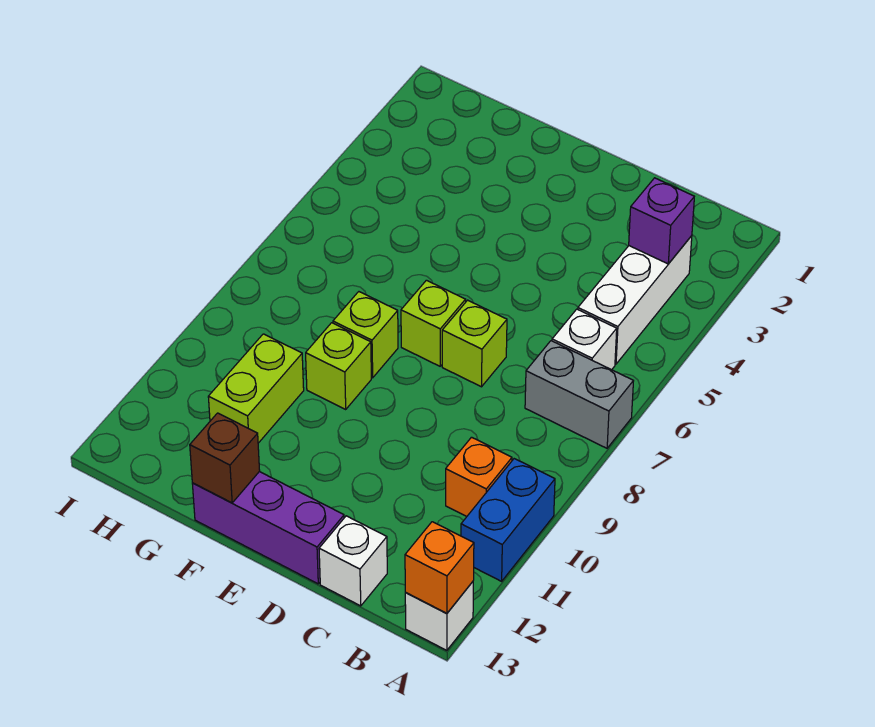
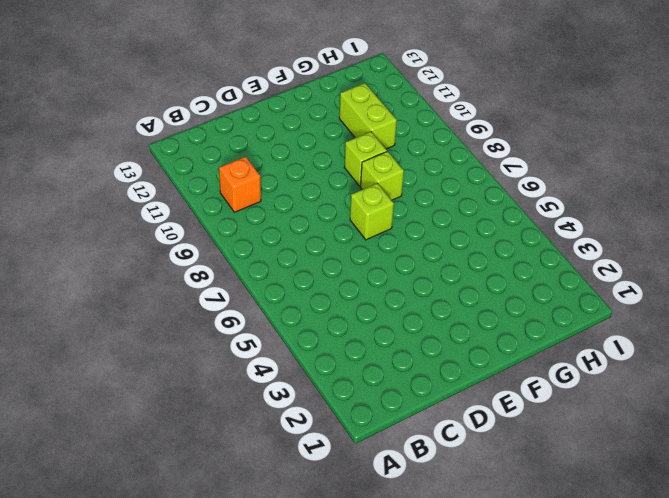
none -> grey 1x2 brick [525,341,633,448]
none -> blue 1x2 brick [461,459,555,581]
none -> white 1x1 brick [405,582,473,650]

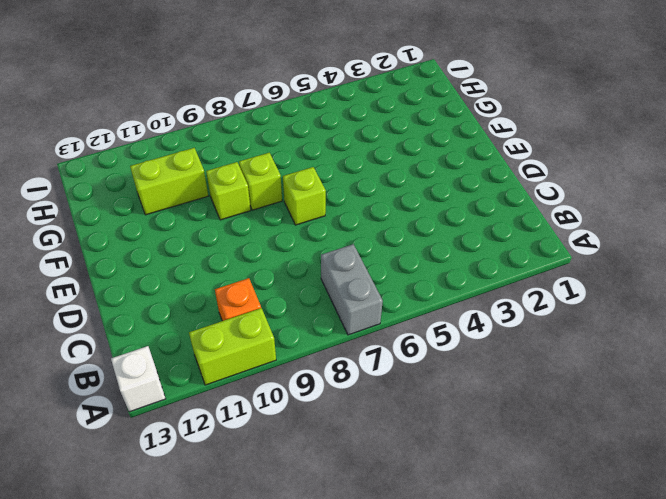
lime 1x2 brick [189,308,276,385] -> blue 1x2 brick [461,459,555,581]
none -> white 1x3 brick [578,236,692,364]
none -> white 1x1 brick [552,309,617,370]
none -> white 1x1 brick [319,516,387,606]

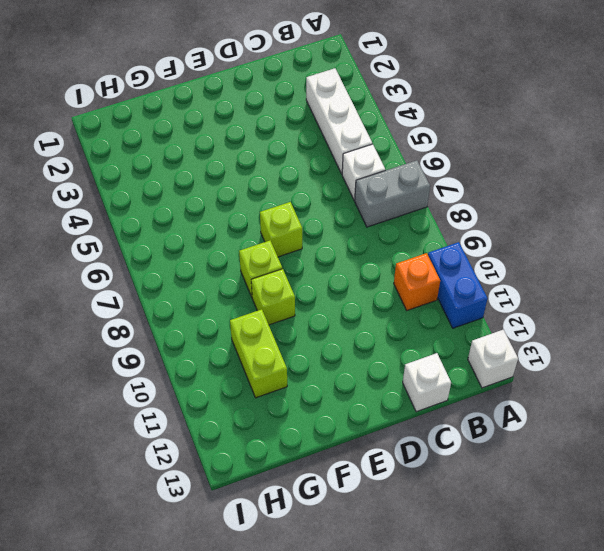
none -> lime 1x1 brick [442,300,507,387]
none -> purple 1x3 brick [192,472,344,584]
none -> orange 1x1 brick [405,522,474,614]

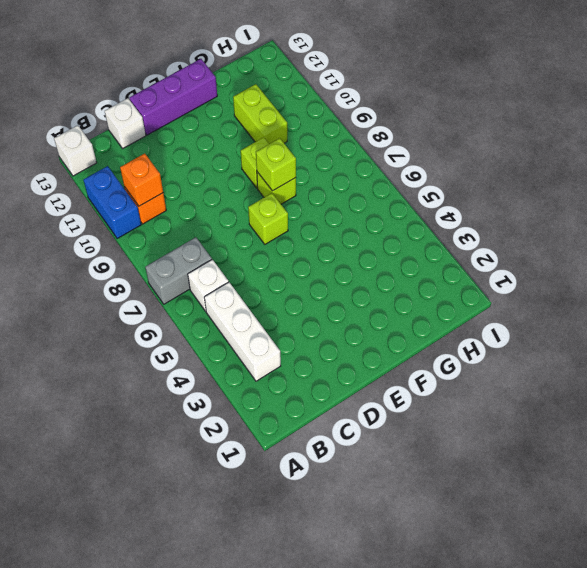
orange 1x1 brick [120,154,163,206] -> orange 1x1 brick moved to [405,522,474,614]
lime 1x1 brick [256,138,296,191] -> lime 1x1 brick moved to [442,300,507,387]
none -> purple 1x1 brick [629,178,694,264]
none -> brown 1x1 brick [190,413,260,503]

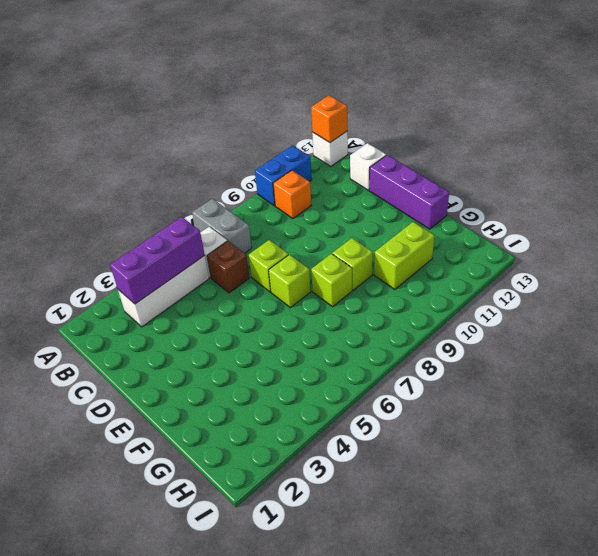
purple 1x3 brick [110,217,205,304] -> purple 1x1 brick [629,178,694,264]
brown 1x1 brick [207,241,250,293] -> brown 1x1 brick moved to [190,413,260,503]

